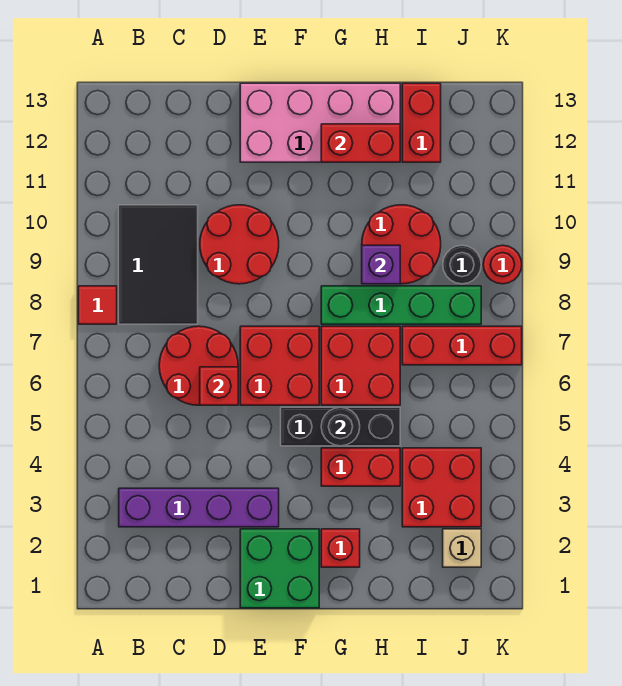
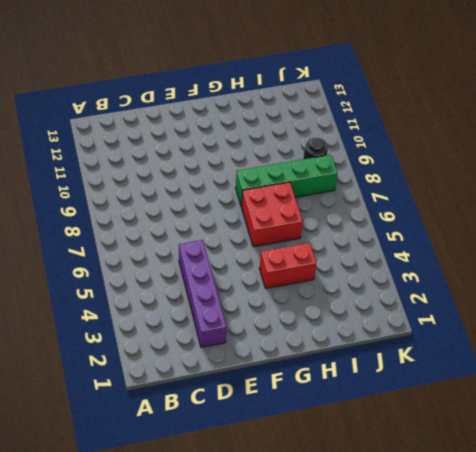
purple 1x4 brick [179,240,226,347] -> purple 1x4 brick turned to [119,488,279,527]
none -> red 1x1 tile [78,286,117,324]
none -> black 2x3 tile [119,205,198,324]
none -> red 2x2 round brick [159,326,238,405]

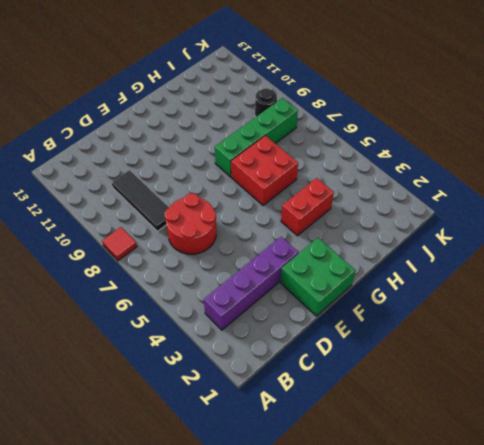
black 1x3 tile [111,170,169,231] -> black 2x3 tile [119,205,198,324]
none -> red 2x2 round brick [200,205,279,284]
none -> red 2x2 brick [240,326,319,405]
none -> pink 2x4 brick [240,83,400,162]

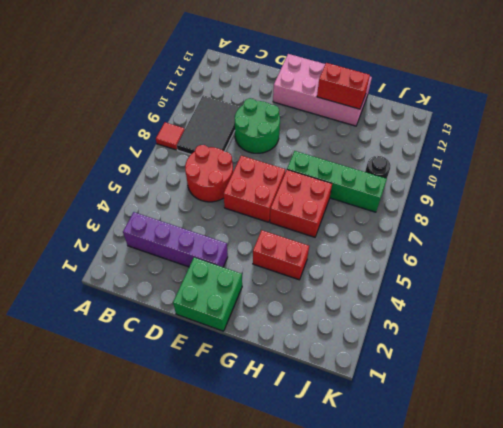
green 2x2 round brick [235,98,280,153] -> red 2x2 round brick [200,205,279,284]
none -> black 1x3 brick [281,407,400,446]
none -> red 1x1 brick [321,529,360,567]
none -> red 2x2 round brick [362,205,441,284]

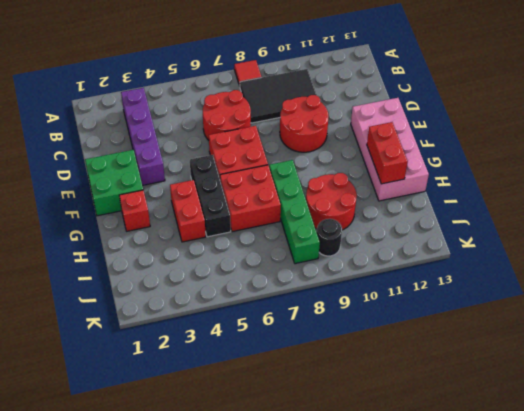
none -> red 2x2 brick [402,448,481,527]
none -> red 1x3 brick [402,326,522,365]
none -> red 1x2 brick [402,83,441,162]

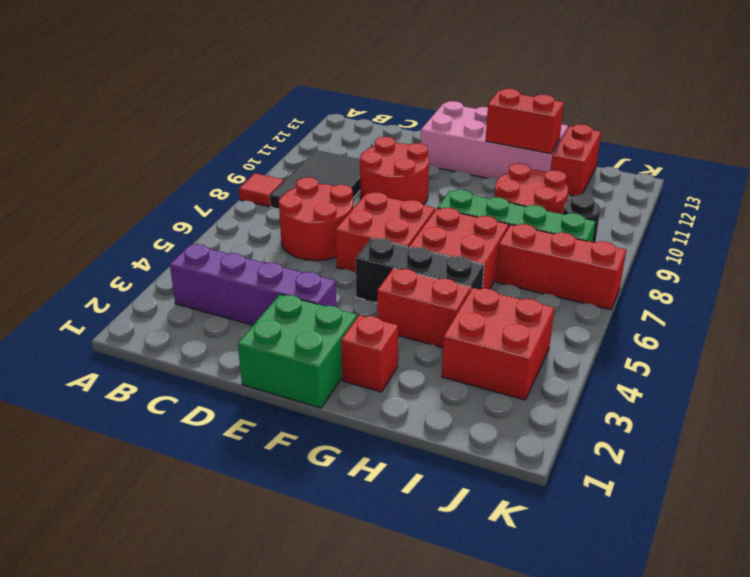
none -> tan 1x1 brick [443,529,481,567]
none -> red 1x1 round brick [483,245,522,284]
none -> red 1x1 brick [200,367,238,405]

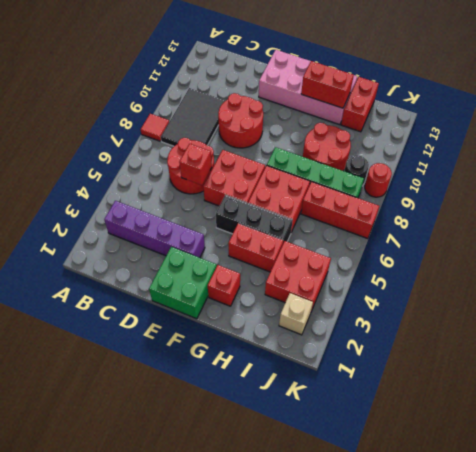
none -> black 1x1 round brick [321,407,360,446]
none -> purple 1x1 brick [362,245,400,284]

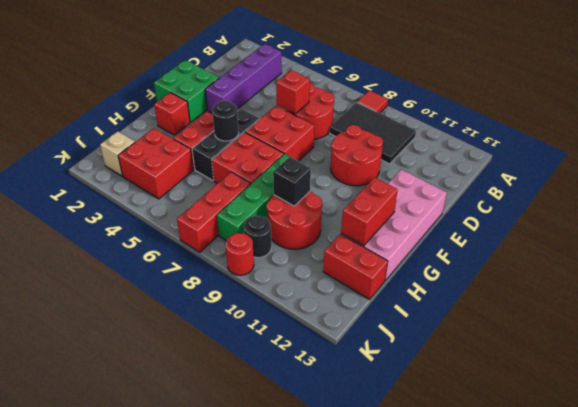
black 1x1 brick [273,157,311,206] -> purple 1x1 brick [362,245,400,284]

